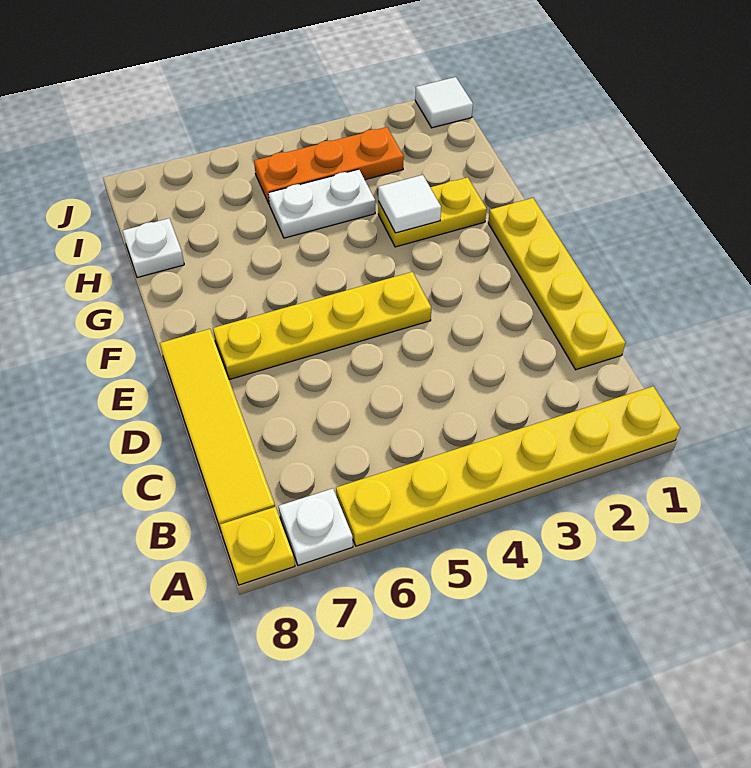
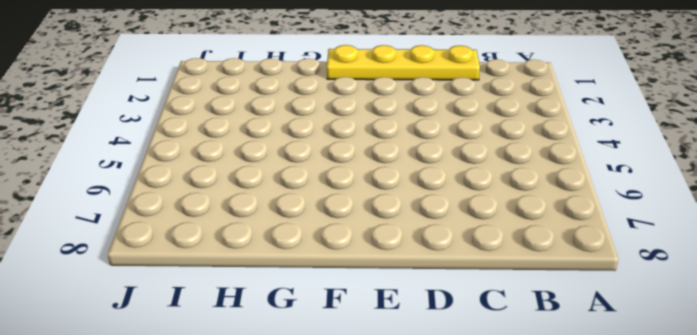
none -> yellow 1x6 plate [336,386,680,546]
none -> white 1x1 plate [279,489,353,565]
none -> yellow 1x1 plate [220,507,295,585]

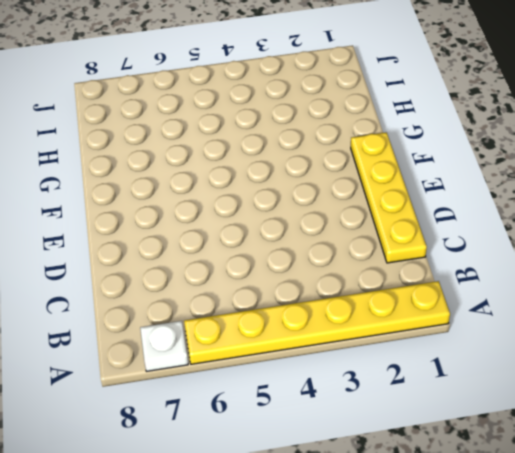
none -> yellow 1x1 plate [220,507,295,585]
none -> yellow 1x4 tile [160,329,275,530]
none -> yellow 1x4 plate [213,272,431,379]

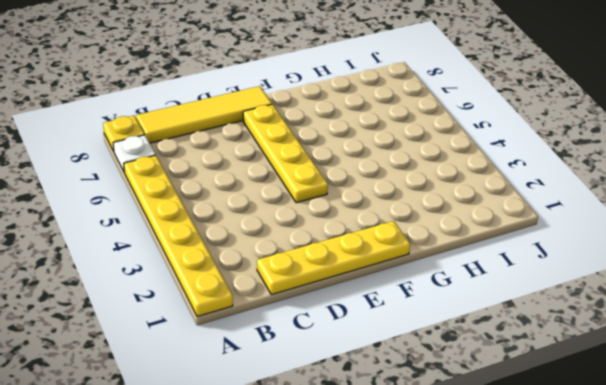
none -> yellow 1x2 plate [378,177,487,247]
none -> white 1x2 plate [268,169,375,238]
none -> white 1x1 plate [123,218,184,278]

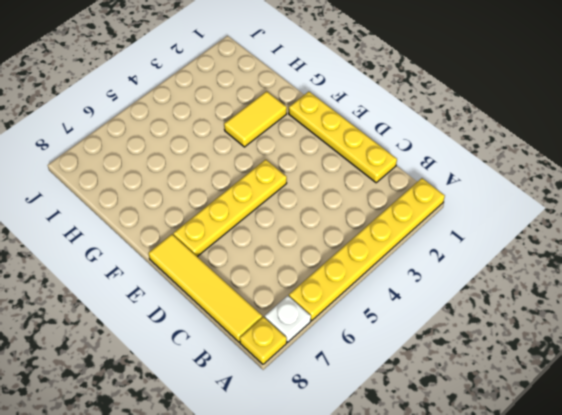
yellow 1x2 tile [224,91,287,147] -> yellow 1x2 plate [378,177,487,247]
none -> white 1x2 plate [268,169,375,238]
none -> white 1x1 plate [123,218,184,278]
none -> orange 1x3 plate [254,127,404,205]

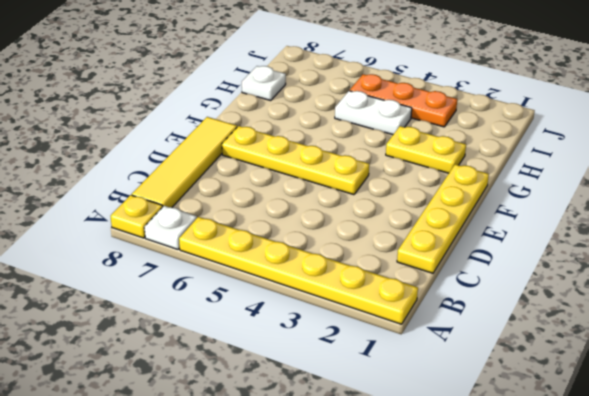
none -> white 1x1 tile [415,77,473,128]
none -> white 1x1 tile [378,175,441,233]

